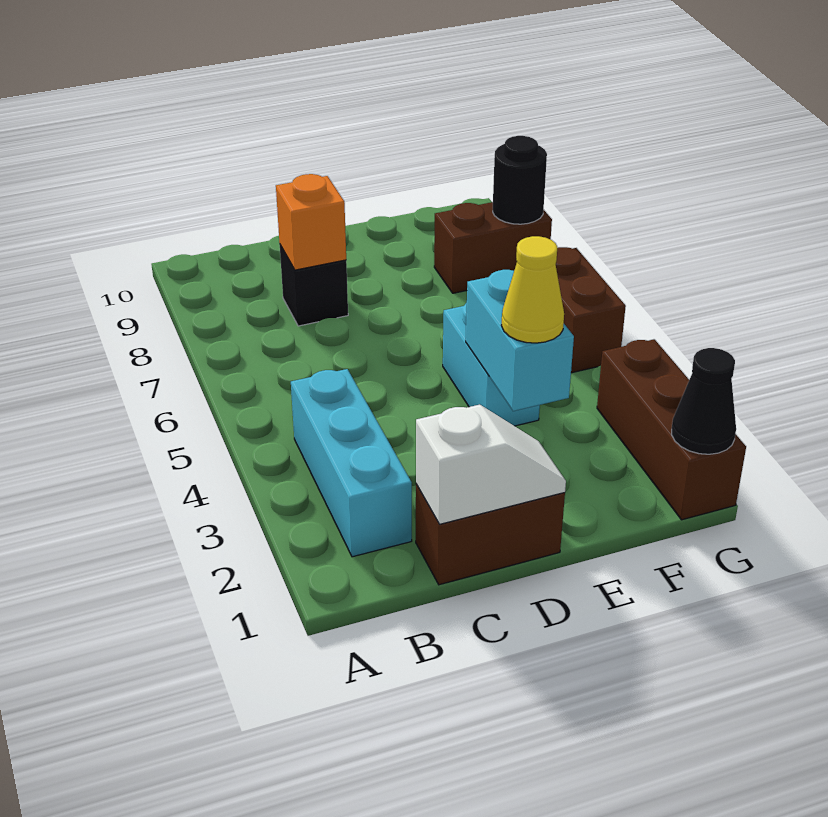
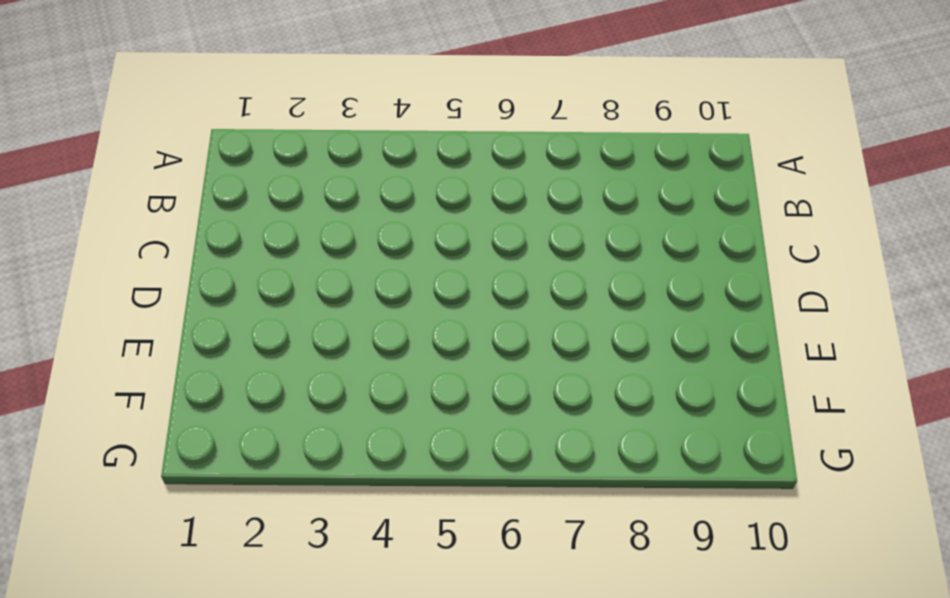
none -> cyan 1x3 brick [291,369,412,557]
none -> brown 1x2 brick [416,484,565,585]
none -> black 1x1 brick [280,245,348,326]

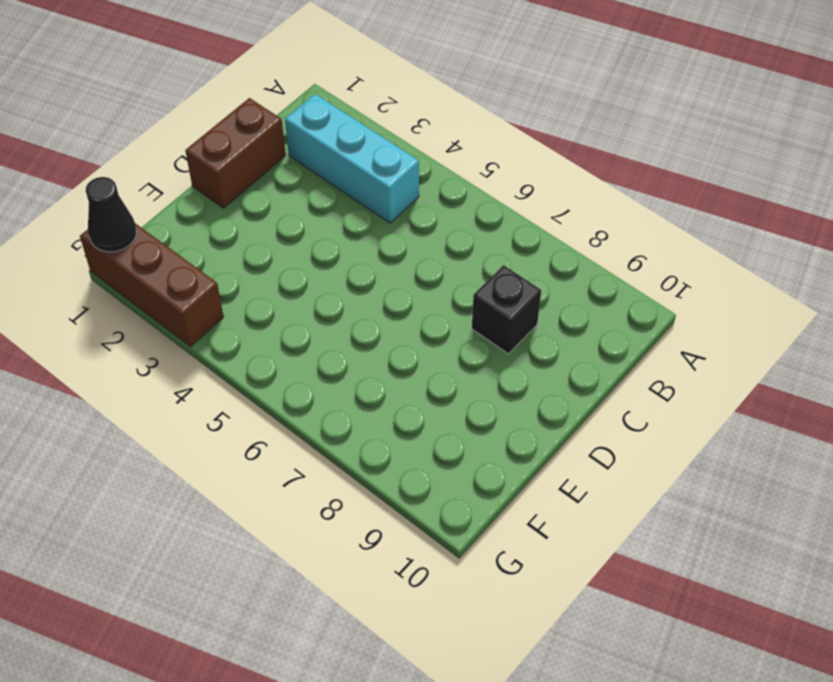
none -> cyan 1x2 brick [443,303,540,426]
none -> brown 1x2 brick [434,202,552,293]
none -> brown 1x2 brick [556,247,626,373]

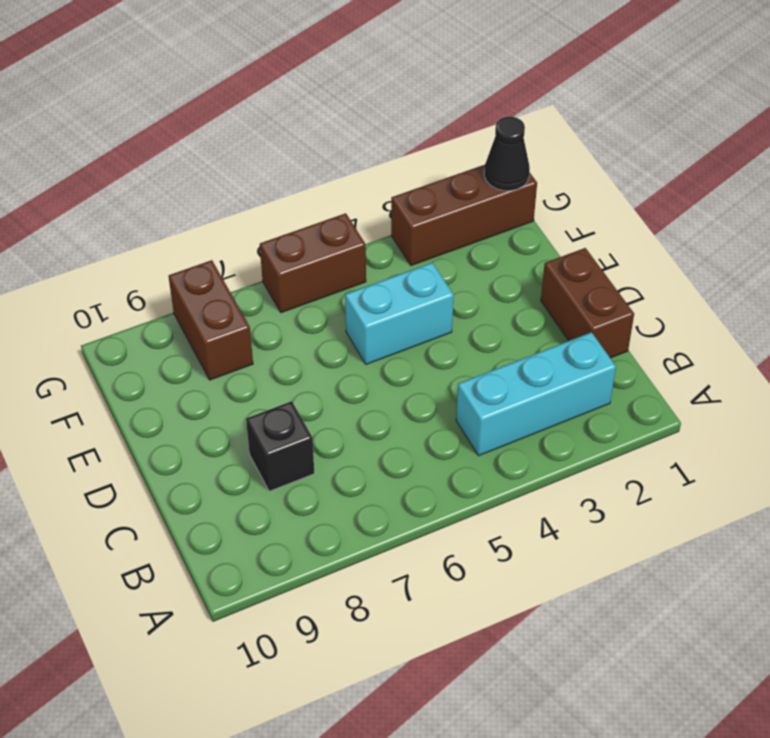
none -> white 1x2 slope [416,405,566,524]
none -> orange 1x1 brick [276,174,346,270]
none -> cyan 1x2 brick [466,270,574,411]

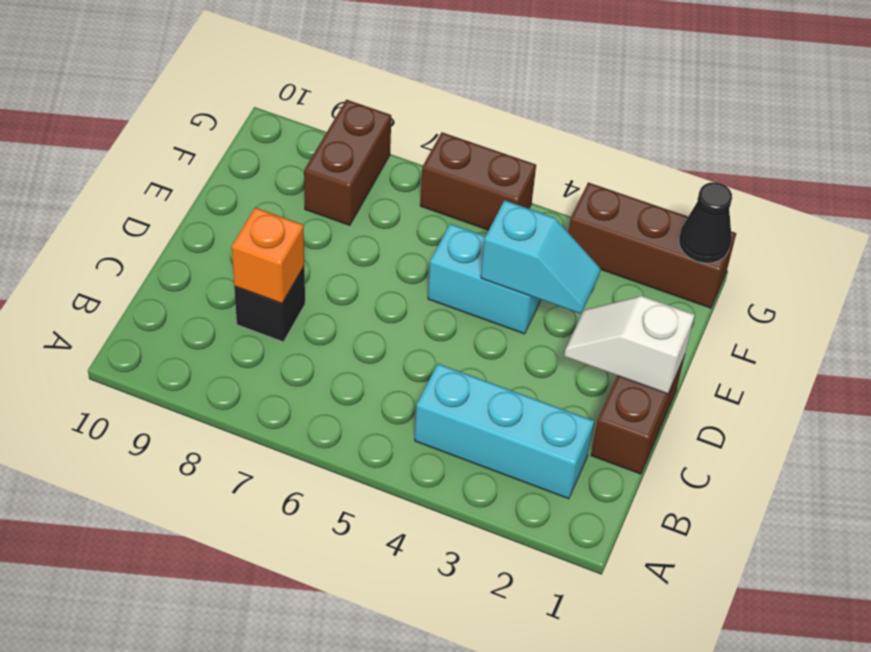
white 1x2 slope [564,296,694,394] -> white 1x2 slope turned to [416,405,566,524]
cyan 1x2 slope [481,200,600,314] -> cyan 1x2 brick [466,270,574,411]
none -> black 1x1 round brick [493,136,547,224]
none -> yellow 1x1 cone [501,236,564,343]

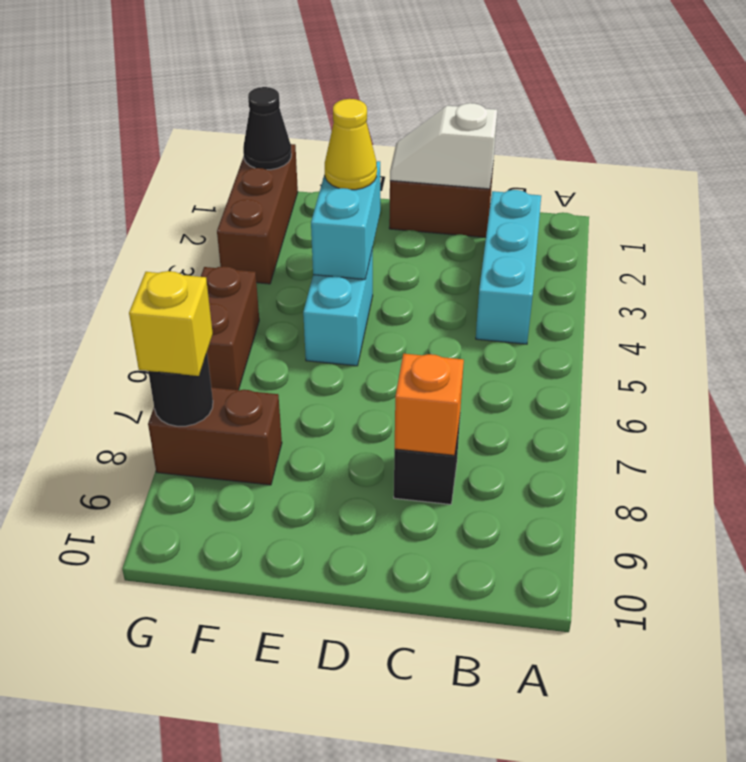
yellow 1x1 brick [129,271,213,376] -> none

